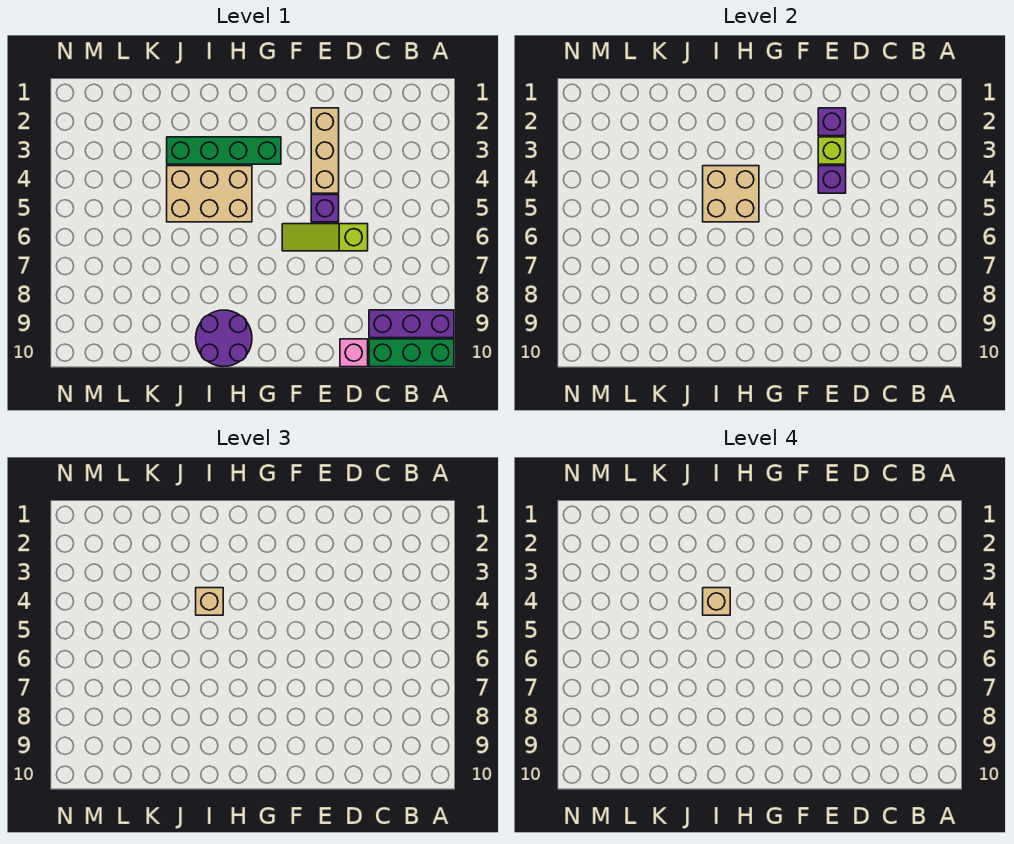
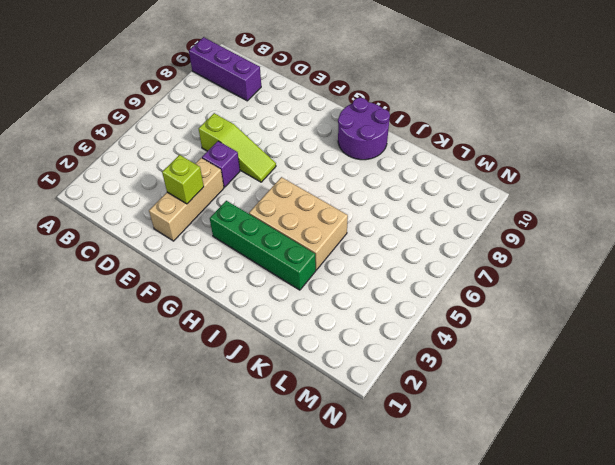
none -> green 1x3 brick [369,339,454,367]
none -> pink 1x1 brick [340,339,368,367]
none -> purple 1x1 brick [818,108,846,136]

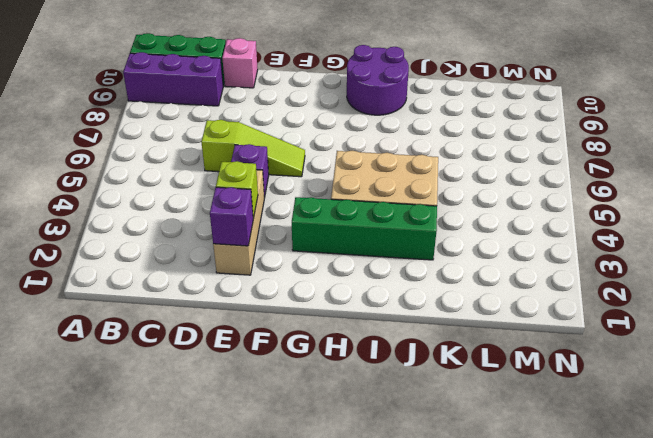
none -> purple 1x1 brick [818,166,846,193]
none -> tan 2x2 brick [703,166,759,222]
none -> tan 1x1 brick [196,588,223,615]

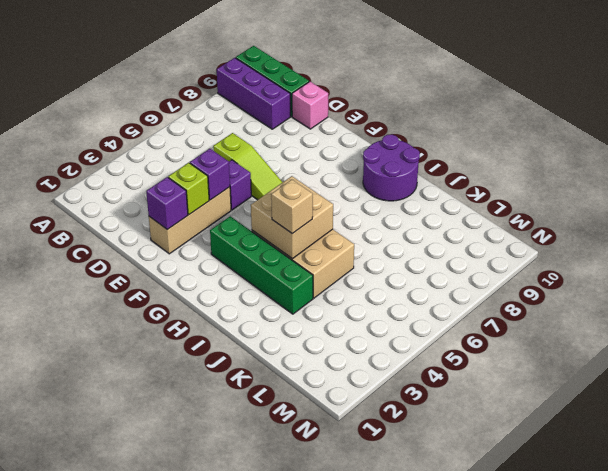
none -> tan 1x1 brick [703,588,730,615]

